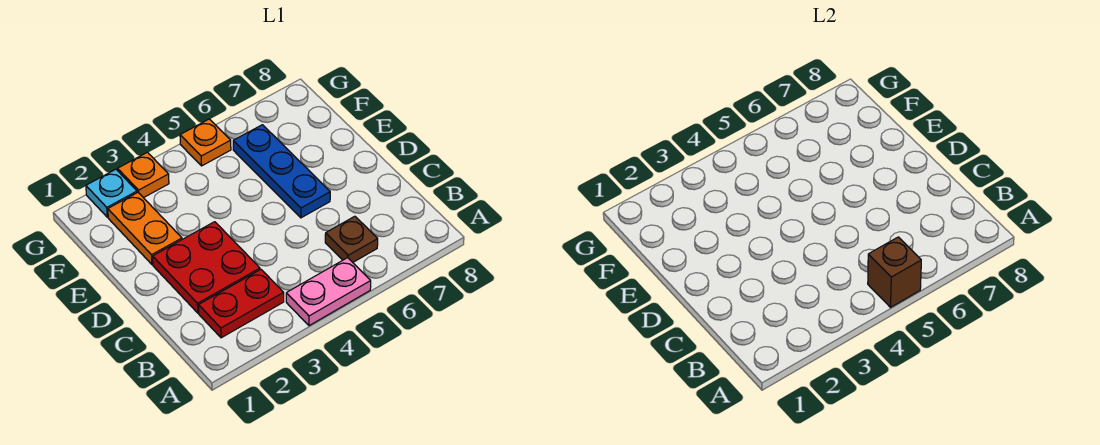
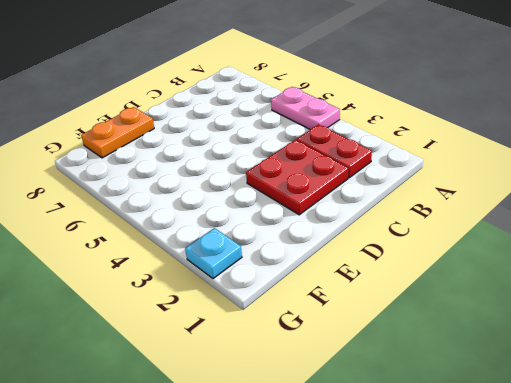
orange 1x2 plate [81,107,154,158] -> orange 1x2 plate moved to [108,193,182,264]
none -> brown 1x1 plate [325,216,378,262]
none -> blue 1x3 plate [233,125,330,218]

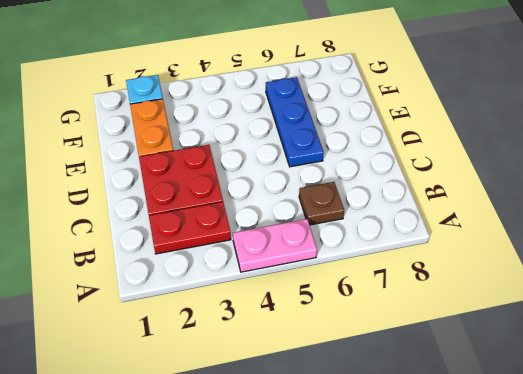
none -> orange 1x1 plate [118,152,169,198]
none -> orange 1x1 plate [180,119,231,166]

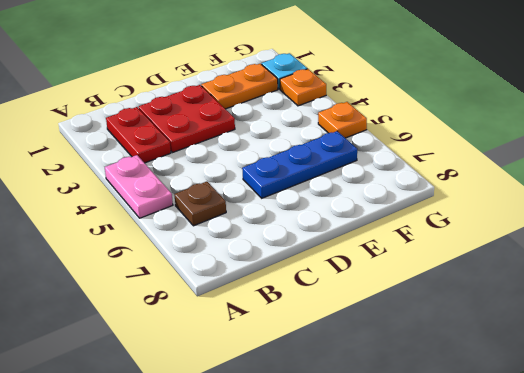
none -> brown 1x1 brick [868,237,921,307]

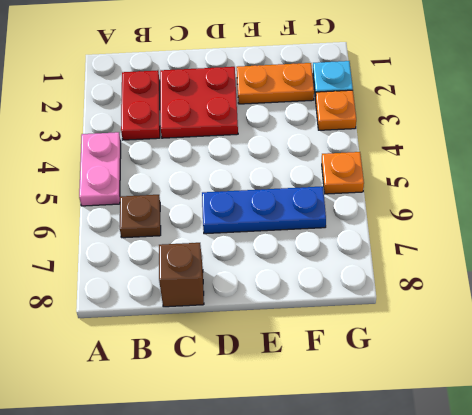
brown 1x1 brick [159,243,204,307] -> brown 1x1 brick moved to [868,237,921,307]

